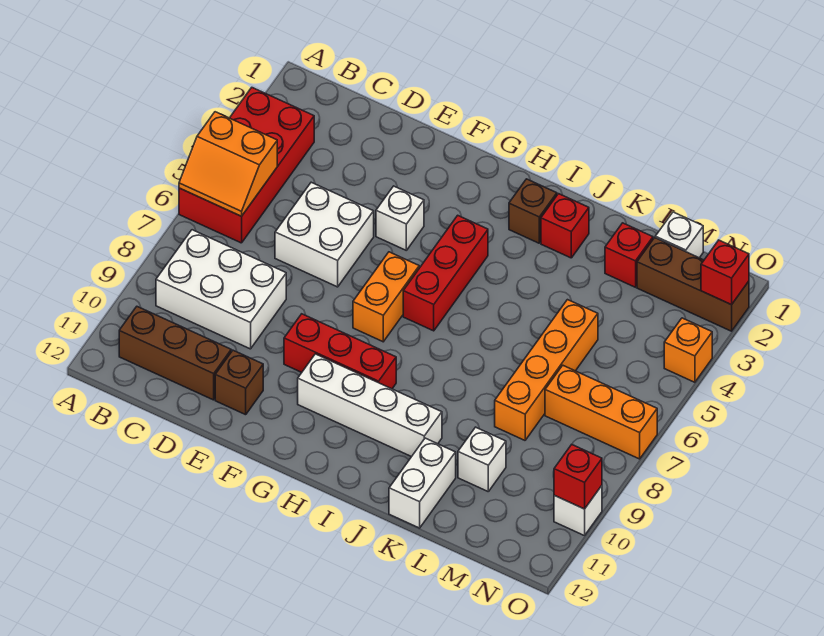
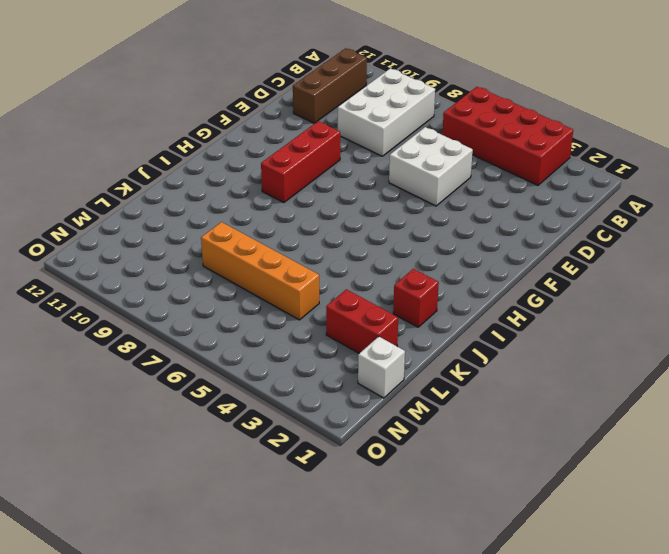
red 1x2 brick [326,289,398,353] -> red 1x1 brick [605,223,653,287]
none -> brown 1x1 brick [215,350,263,415]
none -> white 1x1 brick [376,186,424,250]
none -> orange 1x2 brick [353,252,419,342]

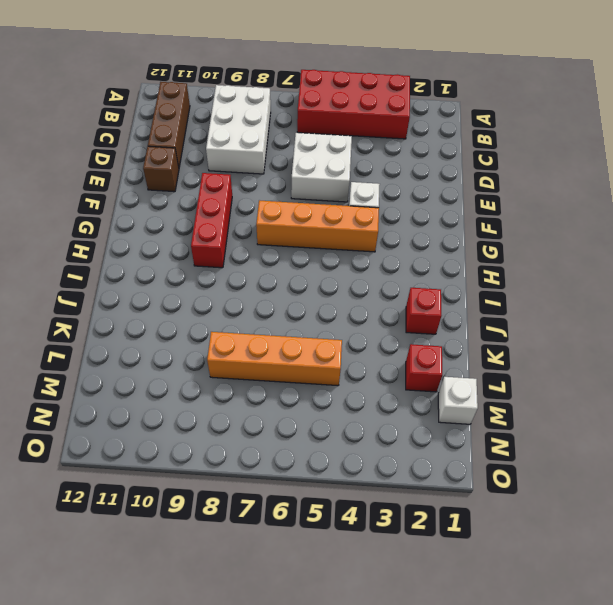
orange 1x4 brick [256,200,379,252] -> orange 1x2 brick [353,252,419,342]
none -> white 1x4 brick [298,354,442,457]
none -> red 1x3 brick [403,215,488,331]
none -> brown 1x1 brick [509,179,557,243]

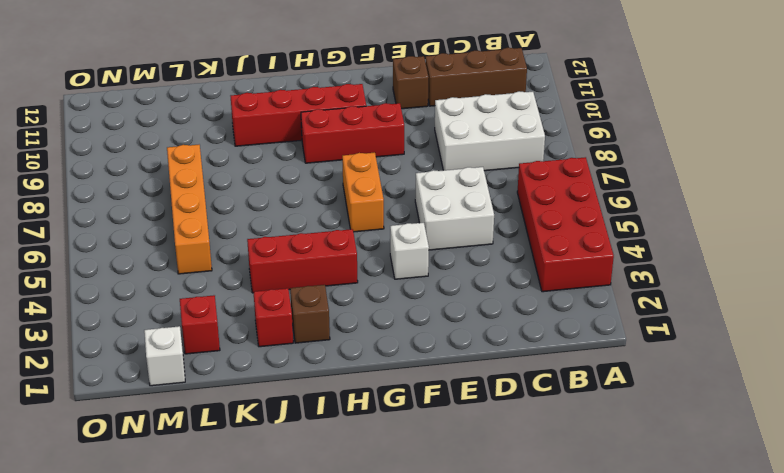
red 1x4 brick [231,84,366,146] -> white 1x4 brick [298,354,442,457]
red 1x3 brick [247,229,358,293] -> red 1x3 brick turned to [403,215,488,331]
none -> white 1x2 brick [389,438,456,528]
none -> white 1x1 brick [458,427,506,491]
none -> brown 1x3 brick [637,238,749,331]

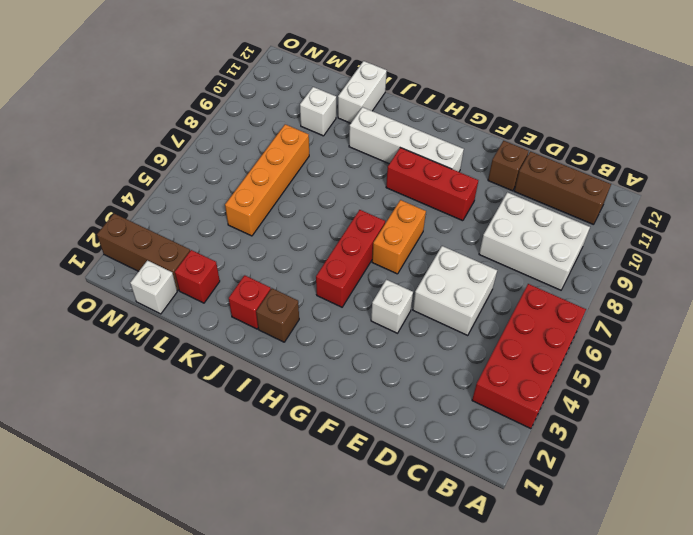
none -> orange 1x3 brick [545,365,657,459]
none -> orange 1x1 brick [664,318,712,382]
none -> white 1x1 brick [554,486,602,536]

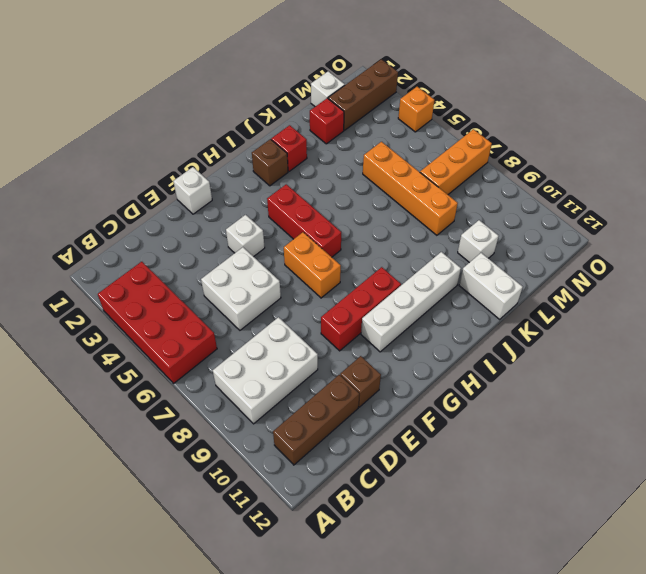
white 1x1 brick [173,167,212,214] -> white 1x1 brick moved to [554,486,602,536]
none -> orange 2x2 slope [179,112,277,216]
none -> red 1x1 brick [701,240,749,305]
none -> red 1x1 brick [554,445,602,509]

